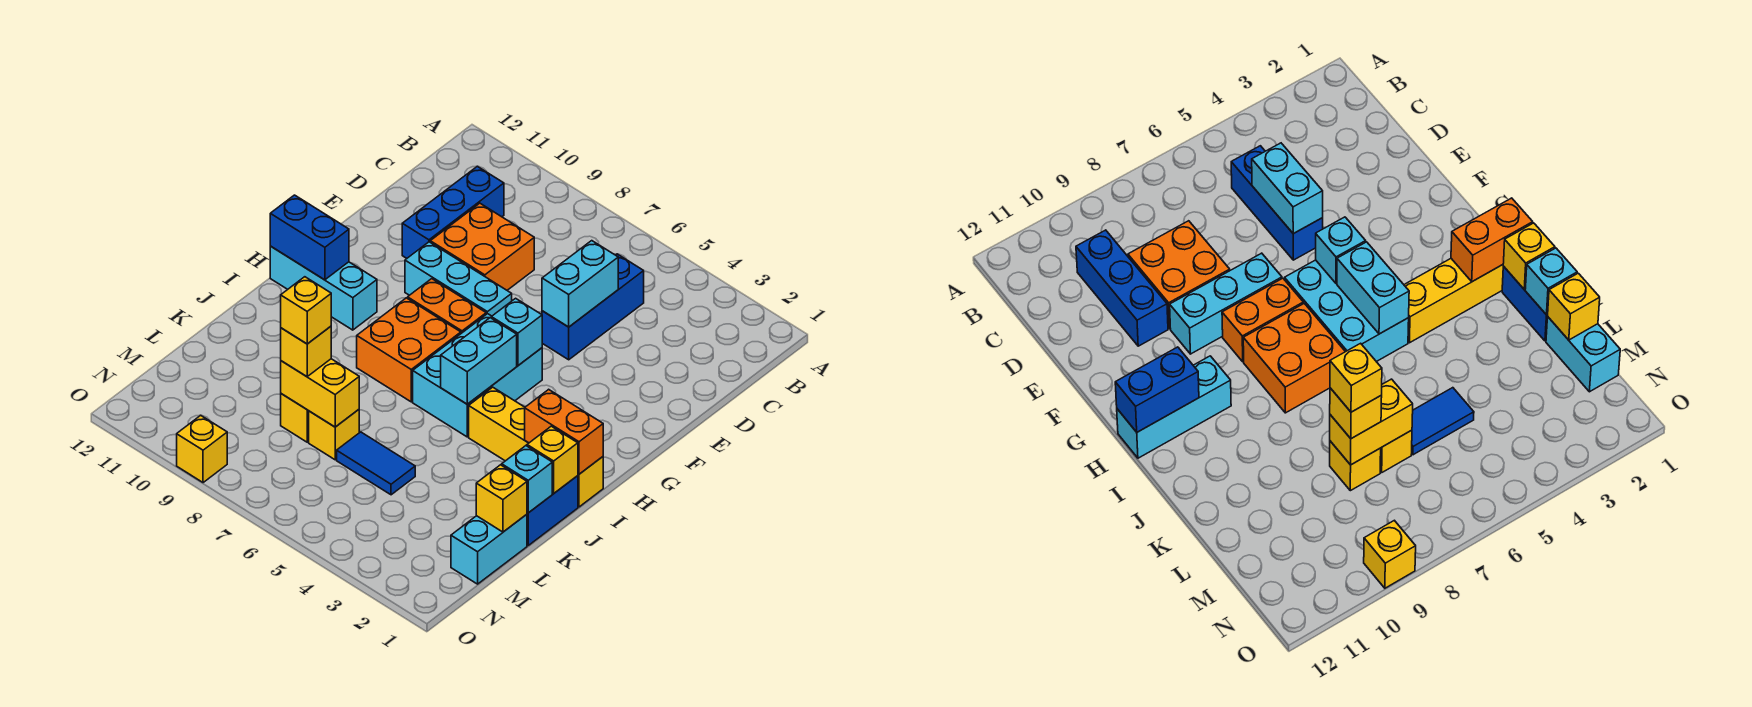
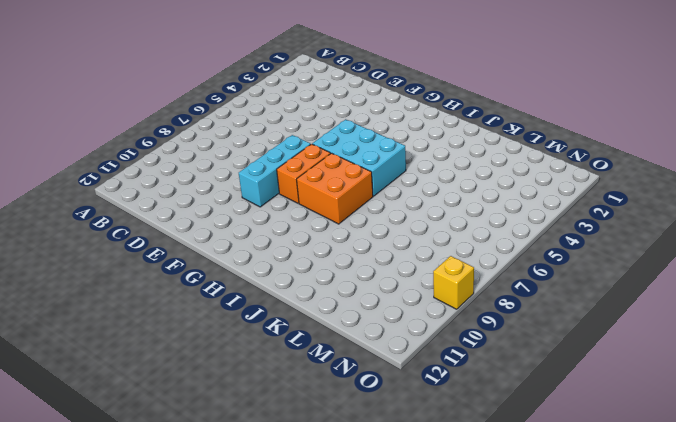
none -> blue 1x3 brick [542,254,644,360]
none -> blue 1x3 brick [402,166,504,258]
none -> orange 2x2 brick [430,203,534,290]

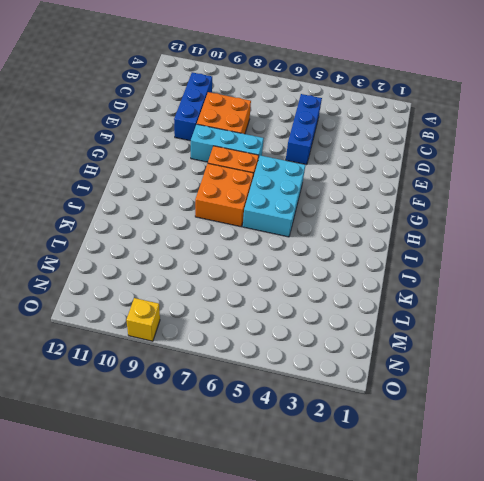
none -> cyan 1x3 brick [270,246,377,330]
none -> yellow 1x4 brick [469,387,603,507]
none -> blue 1x2 brick [527,476,578,545]

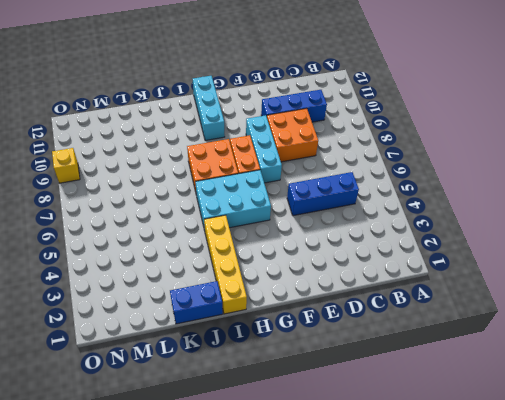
none -> cyan 1x2 brick [451,514,527,584]
none -> blue 1x2 tile [337,432,415,495]
none -> yellow 1x1 brick [309,410,359,460]

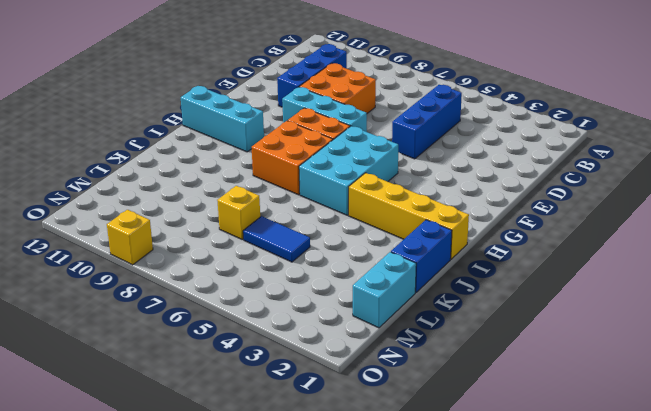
none -> yellow 1x1 brick [281,394,309,442]
none -> cyan 1x2 brick [542,241,618,327]
none -> cyan 1x1 brick [491,298,542,365]

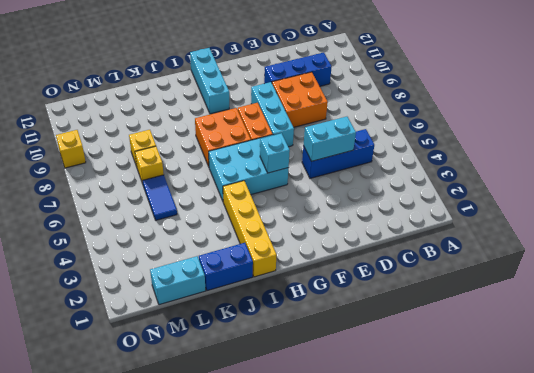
none -> cyan 1x2 brick [441,318,517,404]
none -> blue 1x2 brick [270,195,349,280]
none -> orange 1x2 brick [525,389,603,474]

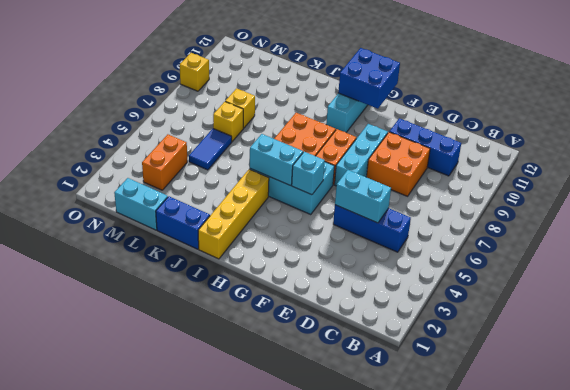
blue 2x2 brick [338,48,400,109] -> blue 1x2 brick [270,195,349,280]
orange 1x2 brick [142,134,187,190] -> orange 1x2 brick moved to [525,389,603,474]
none -> yellow 1x1 brick [527,426,578,493]
none -> cyan 1x1 brick [502,446,552,513]
none -> yellow 1x1 brick [476,465,527,532]

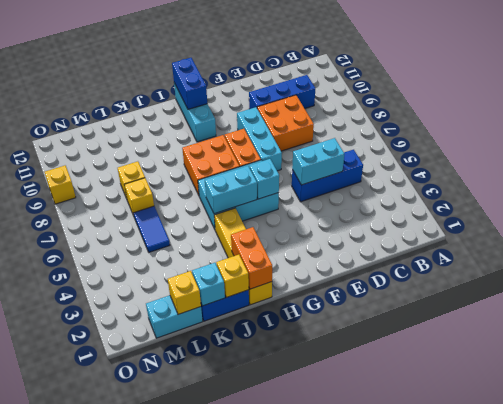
none -> yellow 1x2 brick [281,359,359,427]
none -> yellow 1x1 brick [281,326,331,377]
none -> yellow 1x1 brick [281,277,331,344]

